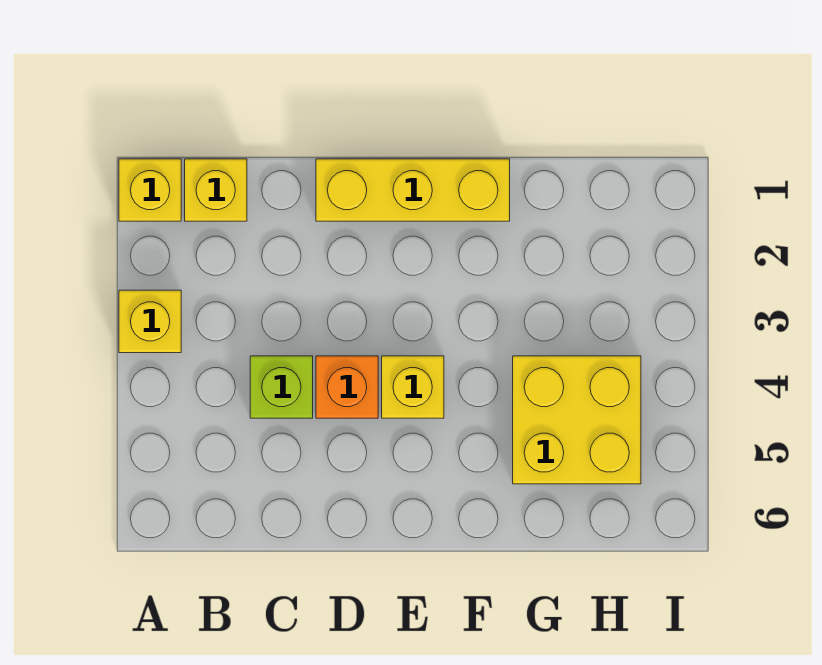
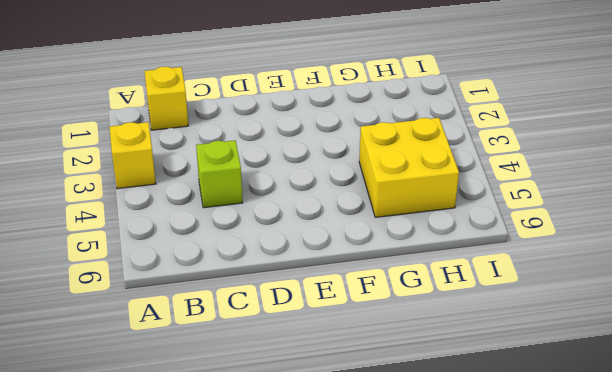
none -> yellow 1x1 brick [119,159,181,221]
none -> yellow 1x3 brick [316,159,510,221]

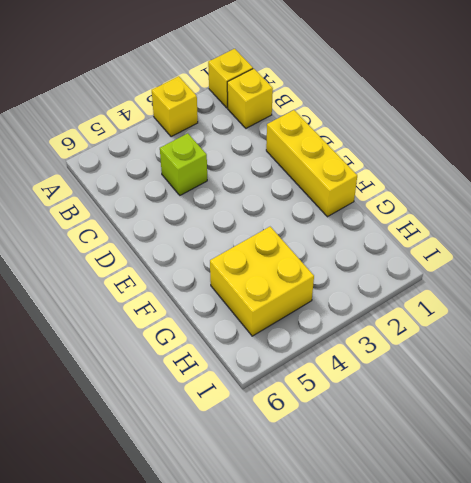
none -> orange 1x1 brick [316,356,378,418]
none -> yellow 1x1 brick [382,356,444,418]

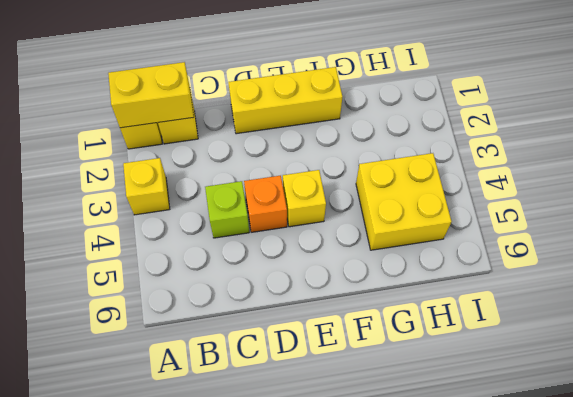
yellow 1x2 brick [108,62,194,128] -> none

